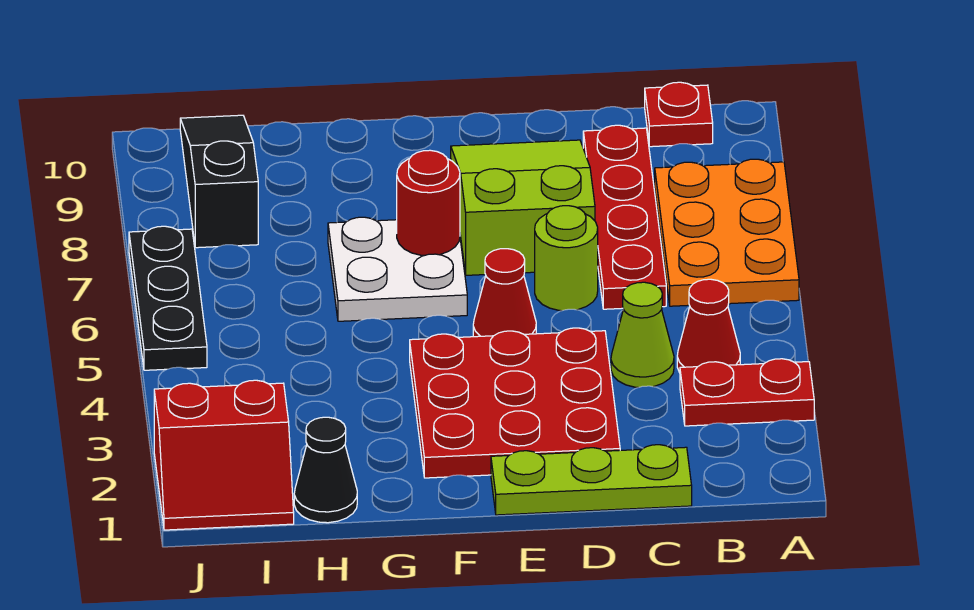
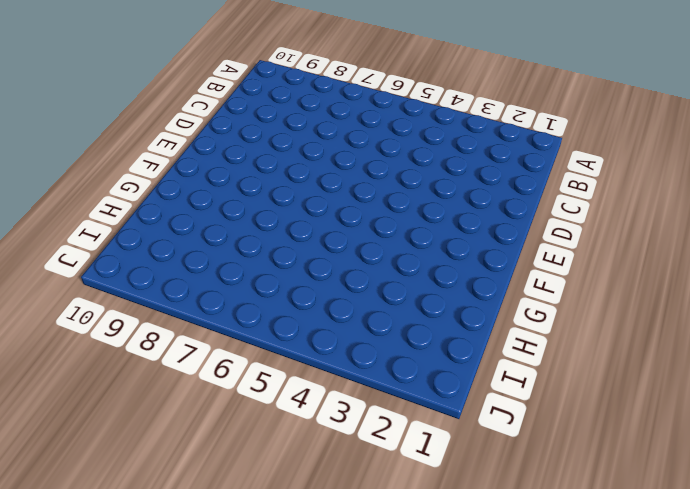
none -> red 1x2 plate [680,359,814,426]
none -> orange 2x3 plate [655,159,799,306]
none -> red 1x1 cone [677,279,740,373]

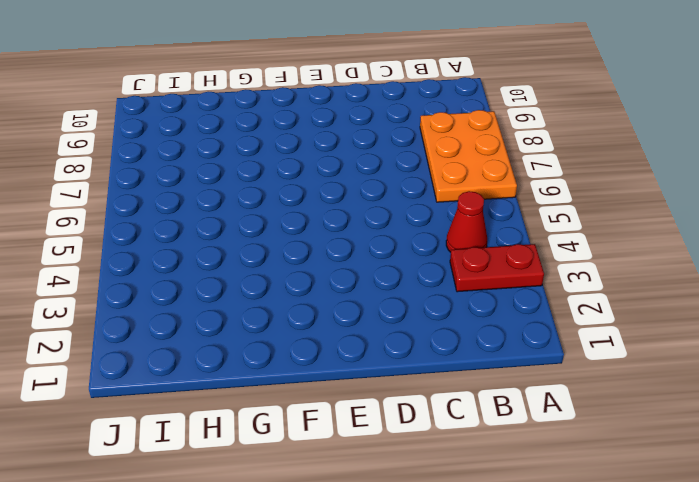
none -> red 1x1 plate [645,82,713,147]
none -> lime 1x3 plate [491,445,692,515]
none -> lime 1x1 cone [611,282,674,387]

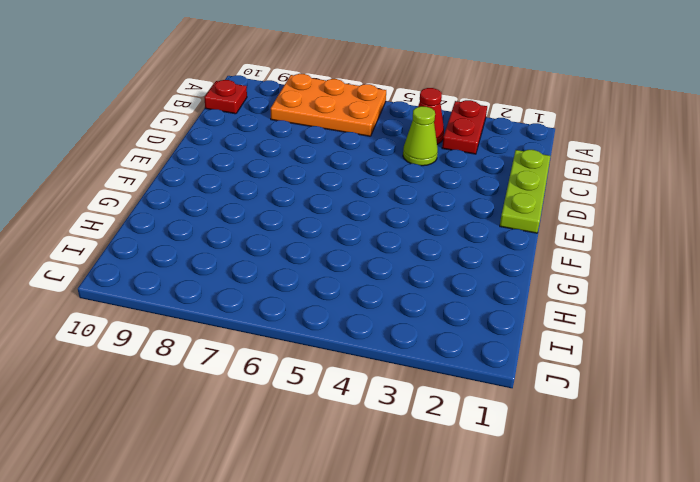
none -> red 1x4 plate [583,125,666,309]
none -> red 3x3 plate [410,328,620,478]
none -> lime 1x1 round brick [535,206,598,311]

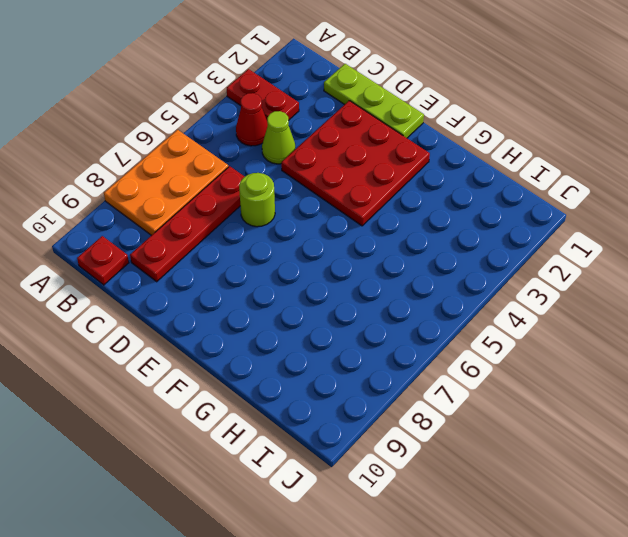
none -> lime 2x3 slope [451,140,595,275]
none -> red 1x1 cone [473,249,536,337]
none -> white 2x2 plate [328,217,467,321]

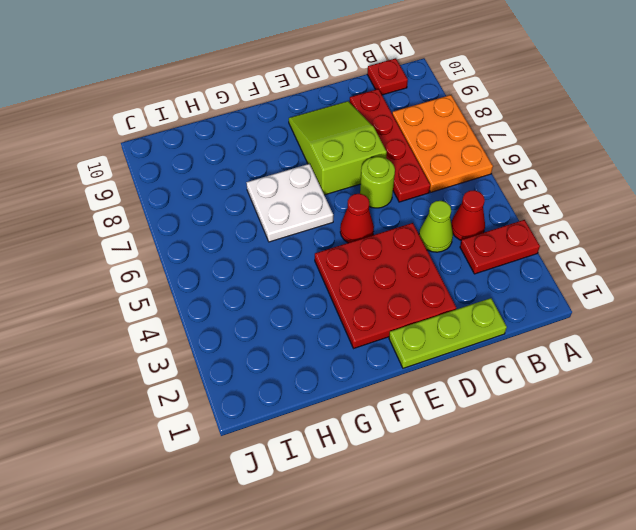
none -> black 1x1 cone [294,417,357,523]
none -> red 2x2 slope [154,380,294,530]
none -> black 1x3 slope [180,115,258,248]

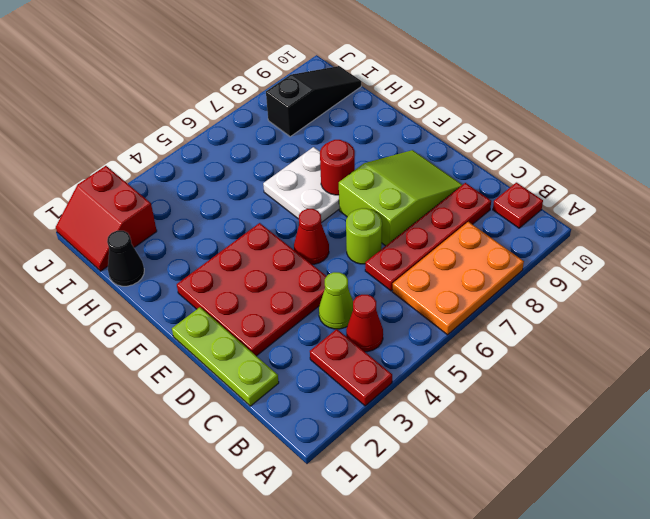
none -> black 1x3 plate [129,226,207,370]

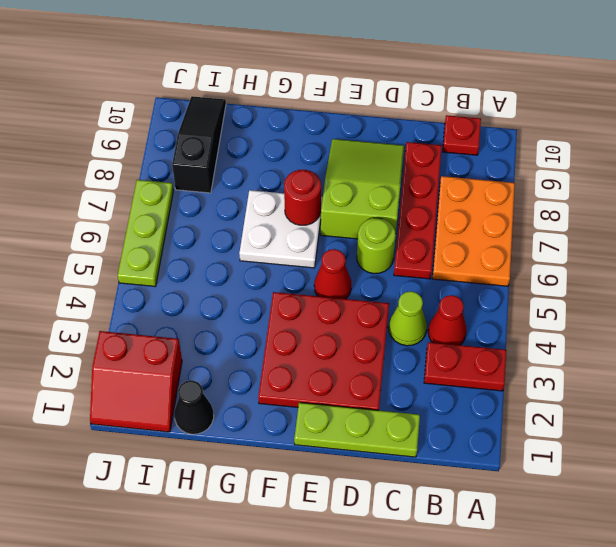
lime 1x3 plate [118,180,173,287] -> black 1x3 plate [129,226,207,370]

